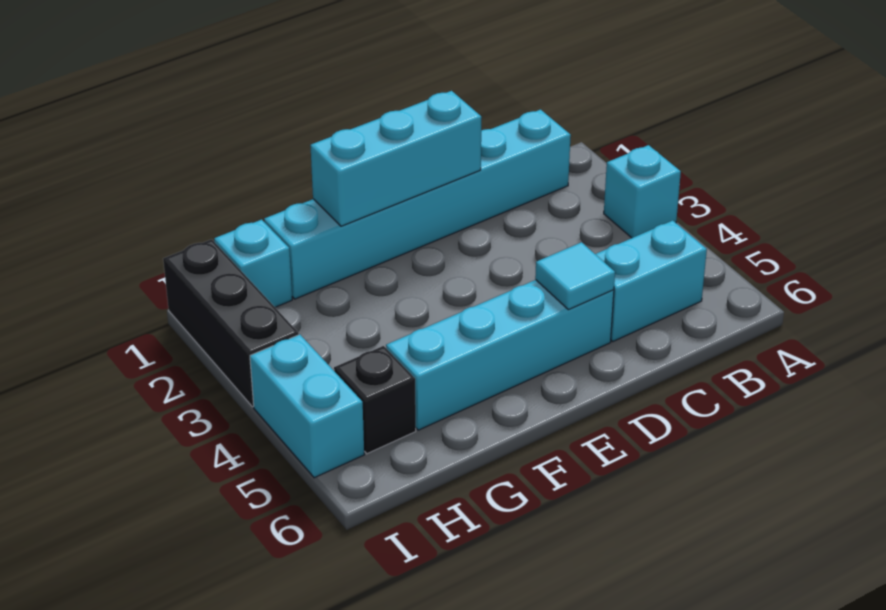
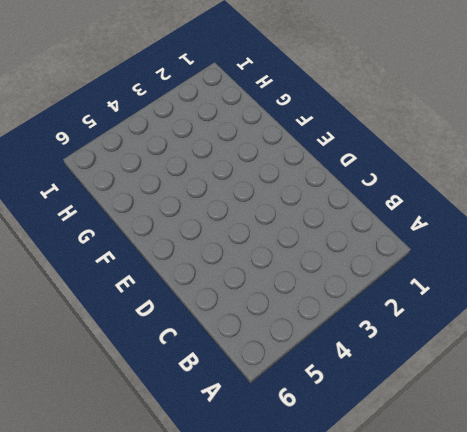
none -> cyan 1x1 brick [604,145,681,238]
none -> cyan 1x6 brick [264,110,571,299]

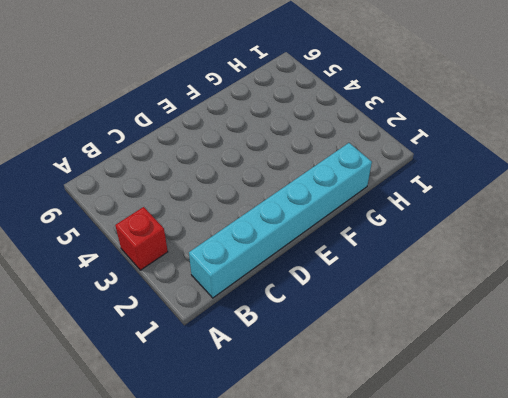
red 1x1 brick [115,207,168,270] -> cyan 1x1 brick [604,145,681,238]
none -> cyan 1x2 brick [596,220,707,341]
none -> cyan 1x4 brick [386,280,614,430]

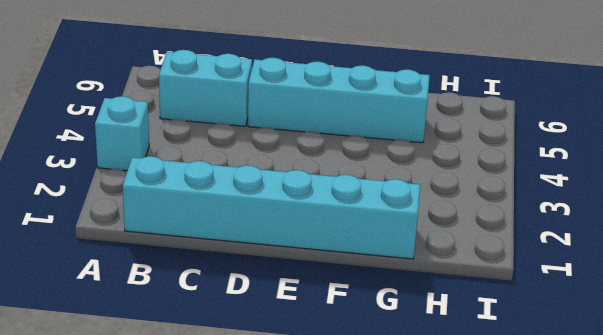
none -> cyan 1x1 brick [214,220,292,307]
none -> black 1x1 brick [334,346,416,454]

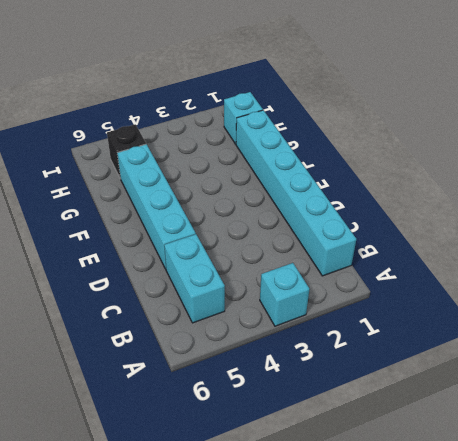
none -> black 1x3 brick [163,239,299,407]
none -> cyan 1x2 brick [250,335,364,478]

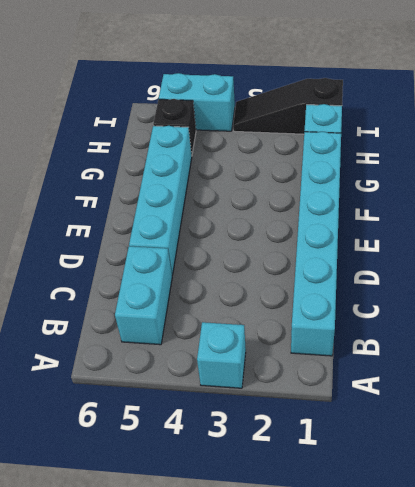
black 1x3 slope [233,78,343,134] -> black 1x3 brick [163,239,299,407]
none -> cyan 1x3 brick [310,91,482,226]
none -> cyan 1x1 tile [535,242,615,310]

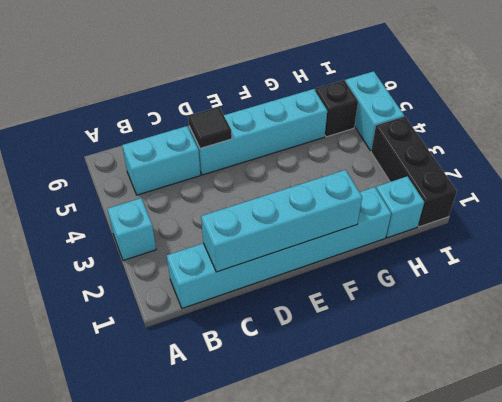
cyan 1x4 brick [201,170,362,272] -> cyan 1x3 brick [310,91,482,226]
black 1x1 tile [188,107,232,148] -> cyan 1x1 tile [535,242,615,310]

